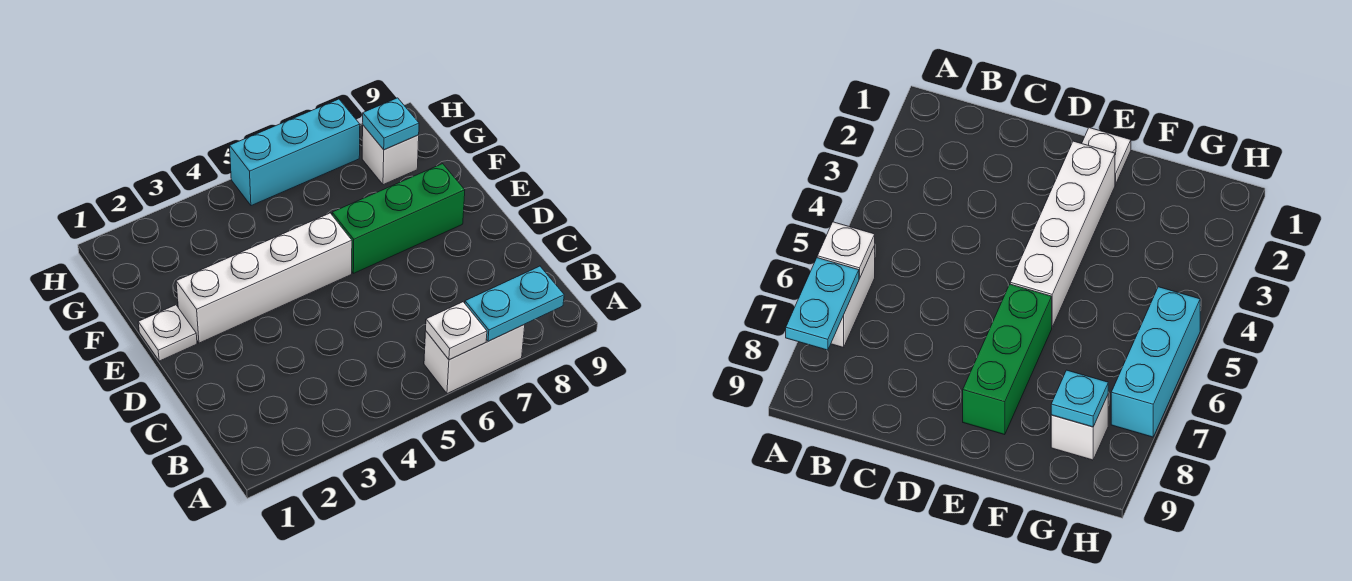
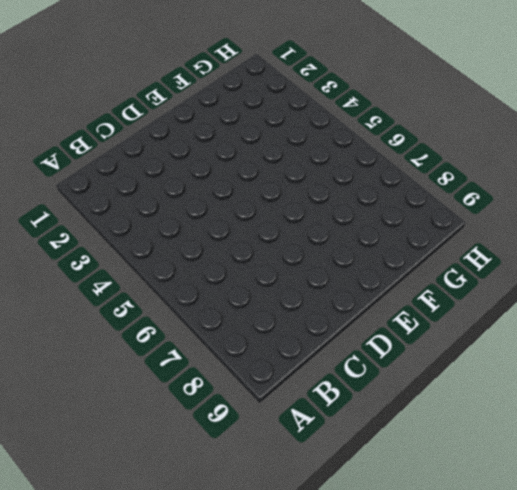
none -> white 1x2 brick [424,325,525,394]
none -> white 1x1 plate [138,305,197,361]

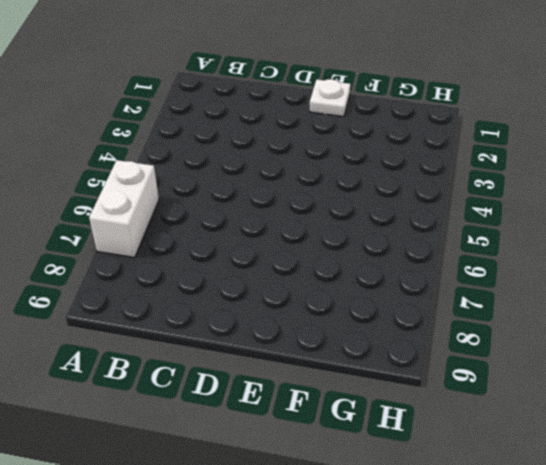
none -> white 1x4 brick [176,213,352,343]
none -> green 1x3 brick [332,164,465,273]

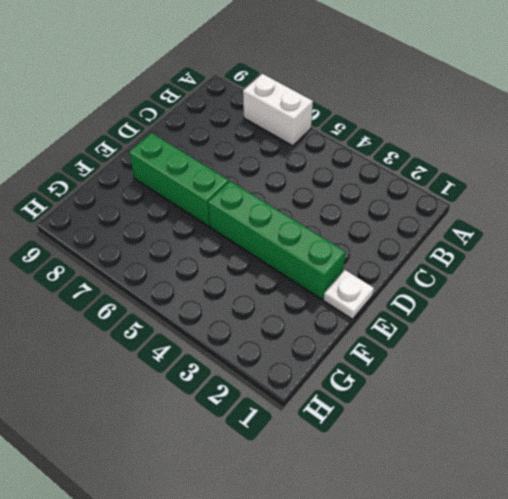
green 1x4 brick [208,181,346,299] -> white 1x4 brick [176,213,352,343]
none -> white 1x1 brick [362,125,419,185]
none -> cyan 1x3 brick [230,99,360,206]

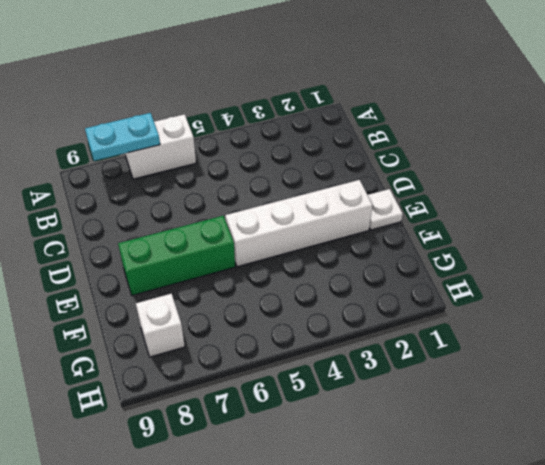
none -> cyan 1x3 brick [230,99,360,206]
none -> white 1x1 plate [426,302,487,360]

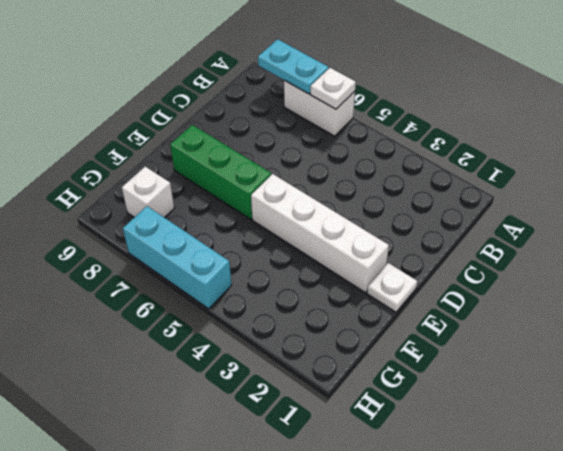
none -> cyan 1x1 plate [363,98,419,150]

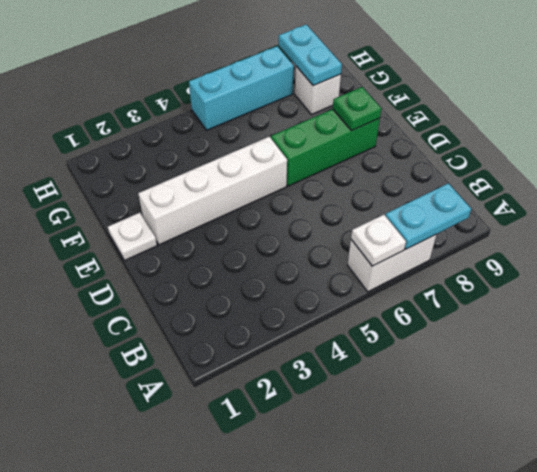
green 1x1 plate [333,87,381,131] -> none
cyan 1x2 plate [279,25,342,86] -> cyan 1x1 plate [363,98,419,150]

